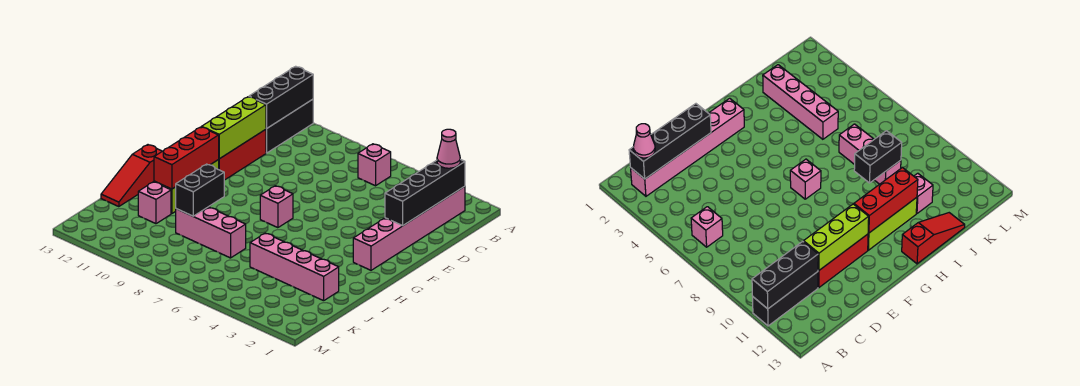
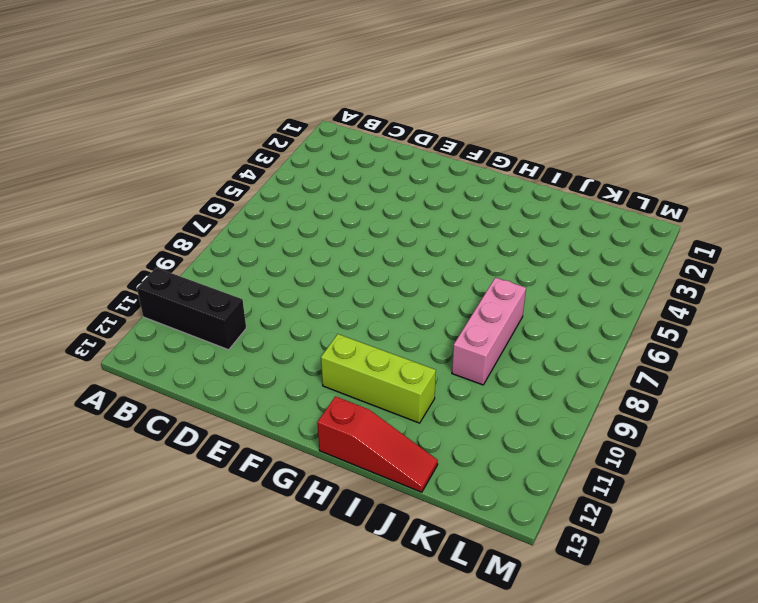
none -> pink 1x6 brick [353,186,465,270]
none -> pink 1x1 brick [358,144,391,186]
none -> red 1x3 brick [218,129,266,180]

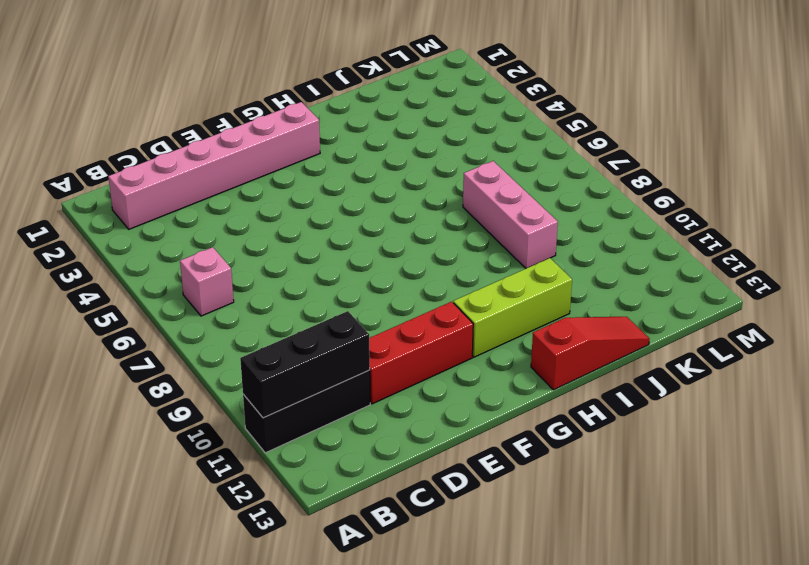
none -> pink 1x1 brick [260,186,293,228]
none -> pink 1x4 brick [250,233,339,301]
none -> pink 1x1 brick [138,182,171,224]

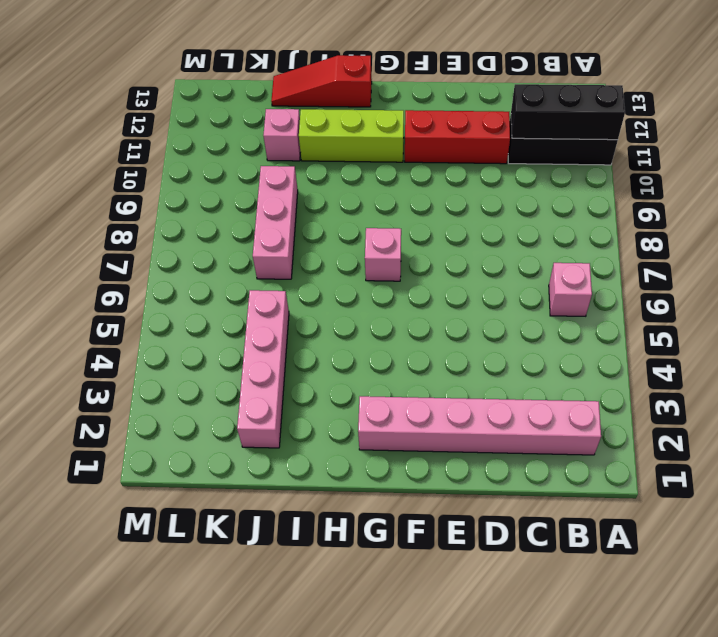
none -> black 1x4 brick [385,159,465,226]
none -> lime 1x3 brick [202,97,266,159]
none -> red 1x3 brick [154,127,219,189]

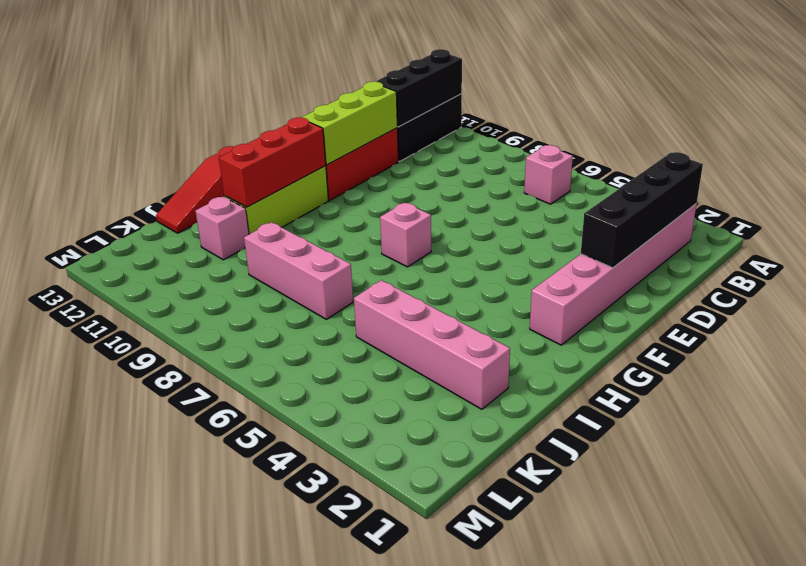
none -> black 1x2 brick [176,164,224,216]
none -> pink 1x1 cone [437,129,460,168]

